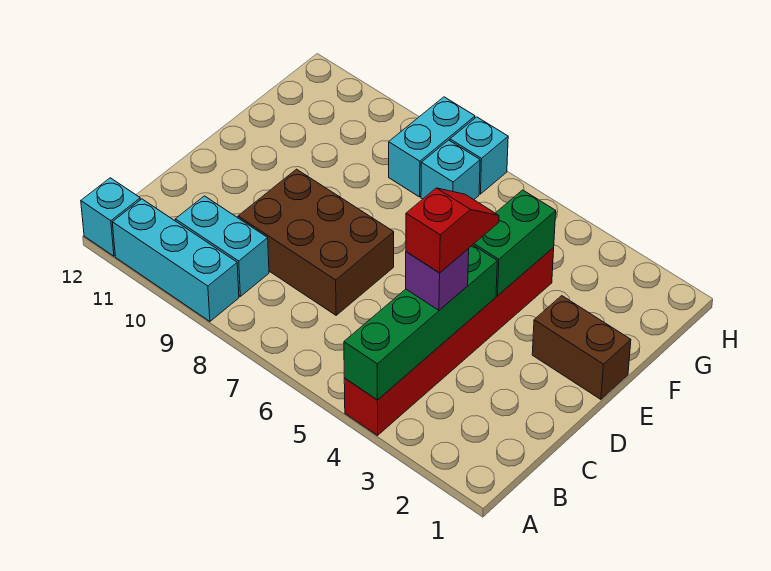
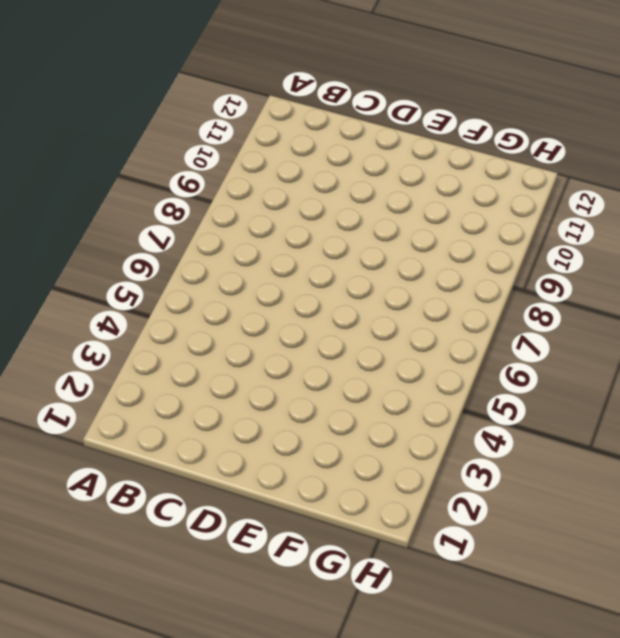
none -> red 1x6 brick [344,248,554,435]
none -> cyan 1x3 brick [112,199,239,321]
none -> cyan 1x1 brick [81,178,140,256]

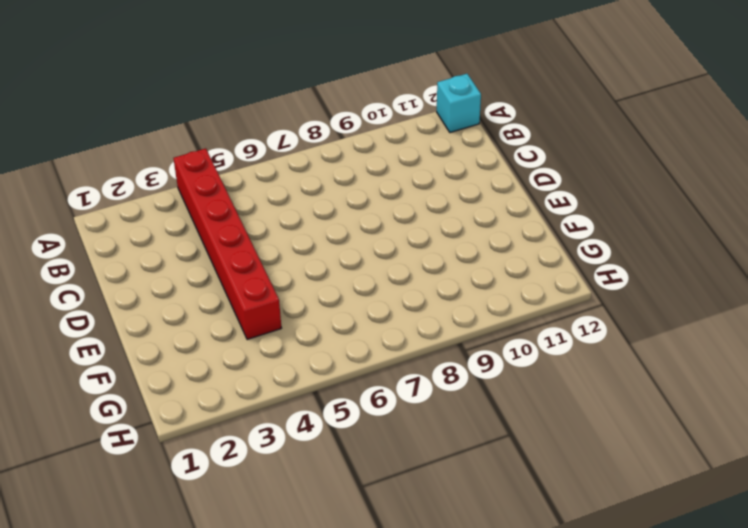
none -> cyan 1x3 brick [112,199,239,321]
none -> cyan 1x2 brick [175,196,269,296]
none -> brown 2x3 brick [238,169,394,315]

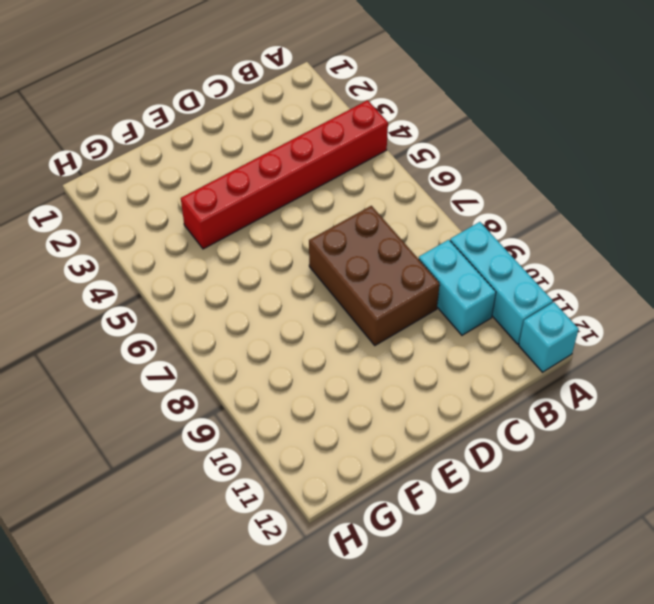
none -> brown 1x2 brick [532,296,631,399]
none -> cyan 1x1 brick [421,140,480,200]
none -> cyan 1x2 brick [389,97,475,197]

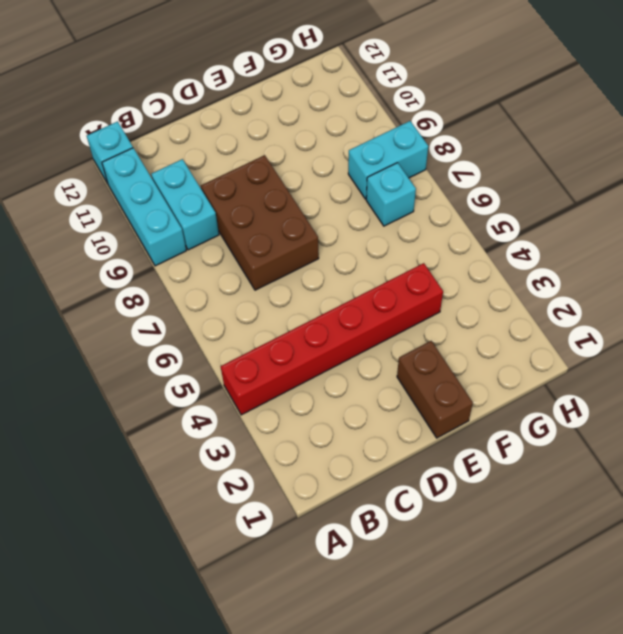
none -> cyan 1x1 brick [450,117,508,194]
none -> green 1x4 brick [344,245,497,400]
none -> green 1x2 brick [473,190,556,296]

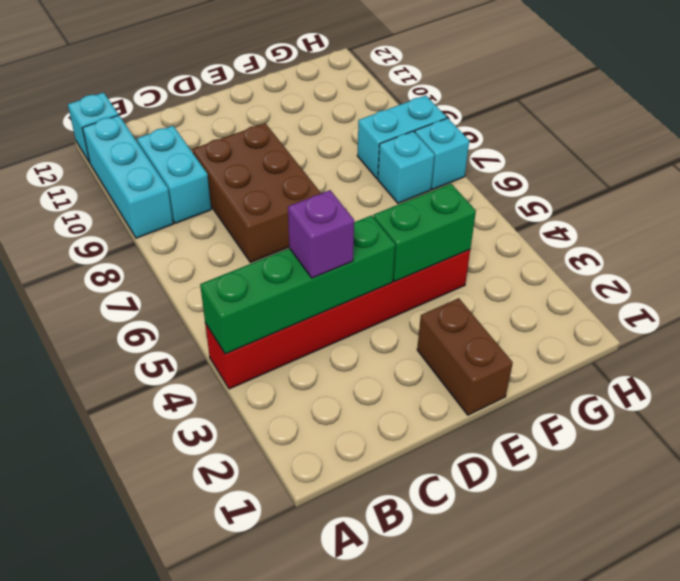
none -> red 1x2 slope [406,188,499,273]

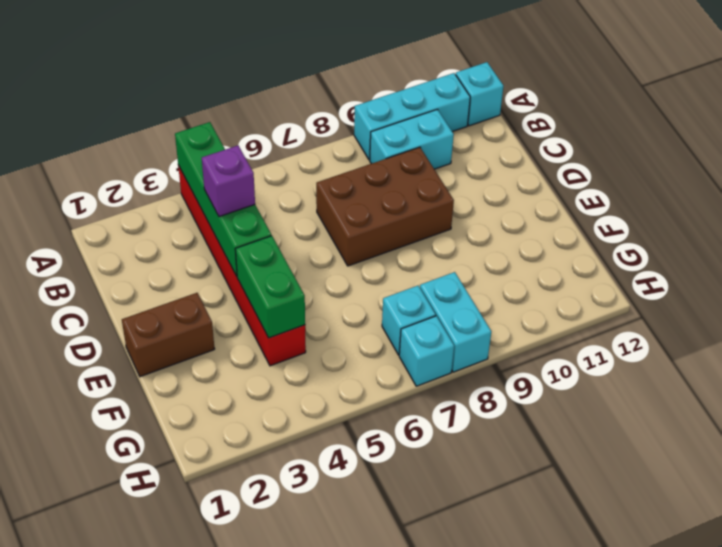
none -> red 1x2 slope [406,188,499,273]

